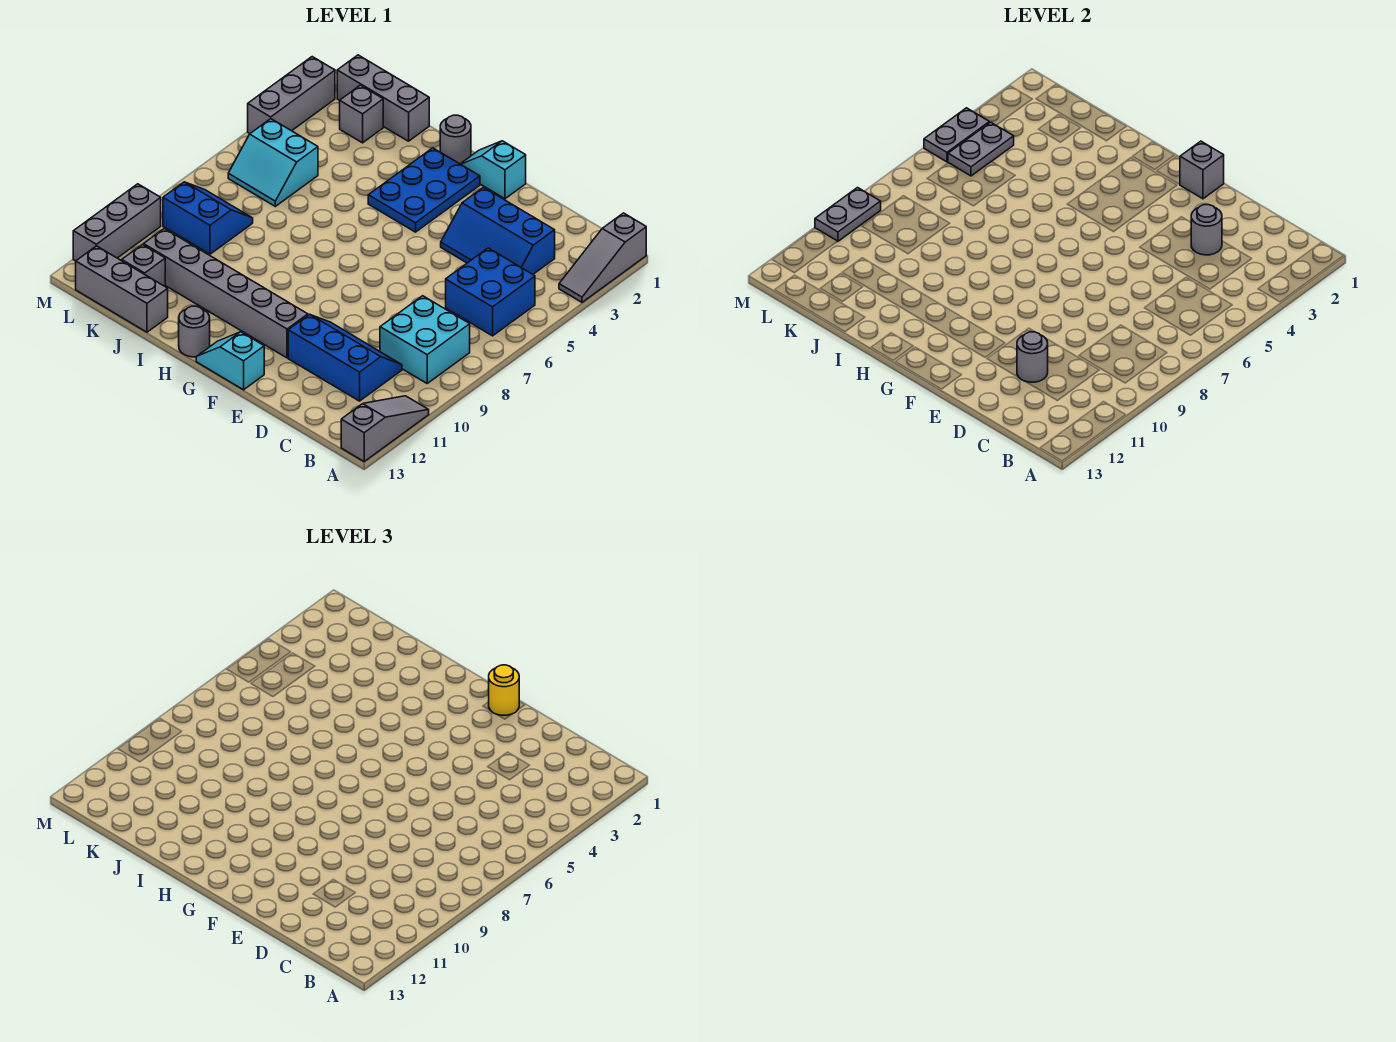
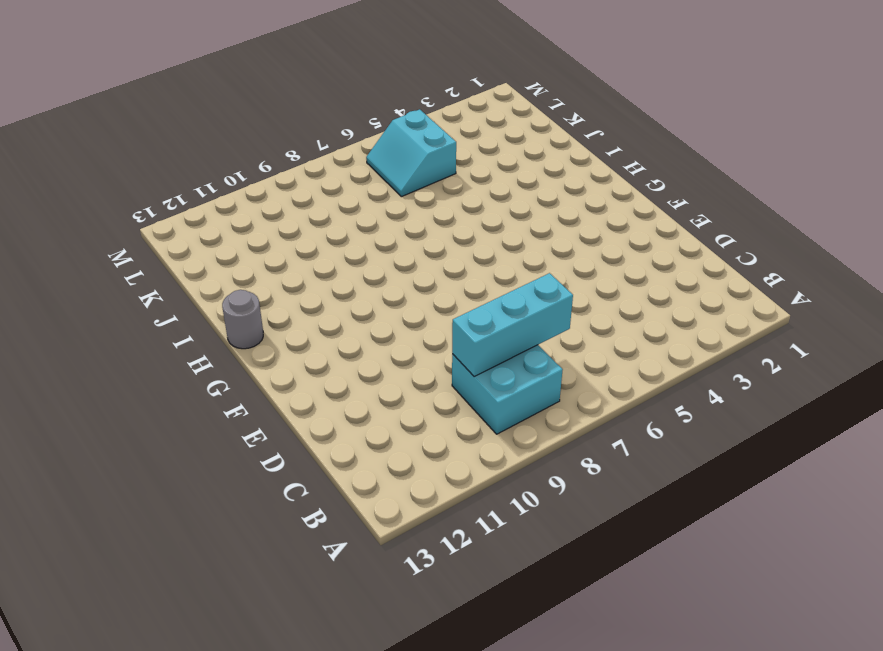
cyan 1x3 brick [452,273,573,376] -> none
none -> grey 1x3 slope [559,213,646,302]
none -> grey 1x3 slope [341,396,429,461]
none -> blue 2x2 brick [446,248,535,336]

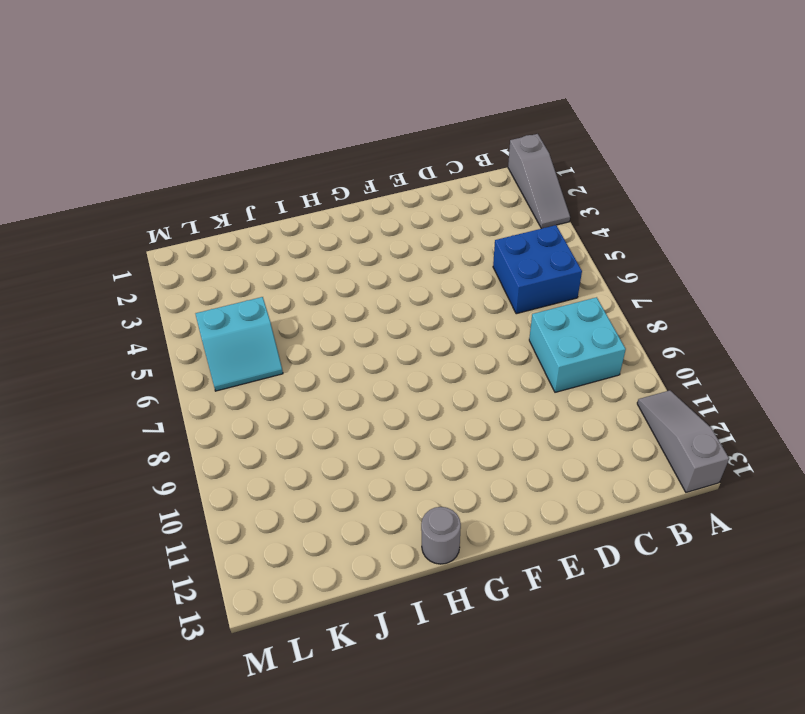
none -> blue 2x3 slope [441,187,555,274]
none -> blue 2x3 slope [288,314,402,401]
none -> cyan 1x2 slope [461,141,526,199]

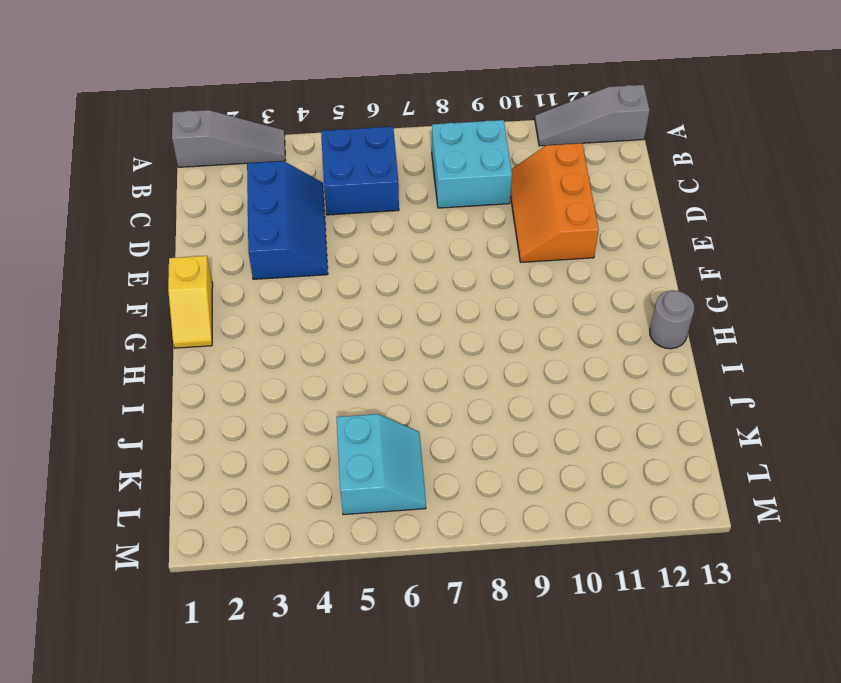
orange 2x3 slope [510,143,599,262] -> blue 2x3 slope [288,314,402,401]
yellow 1x2 slope [168,256,213,348] -> cyan 1x2 slope [461,141,526,199]
none -> grey 1x6 brick [143,229,308,358]
none -> cyan 1x2 slope [196,332,264,390]
none -> blue 2x3 plate [368,148,480,232]

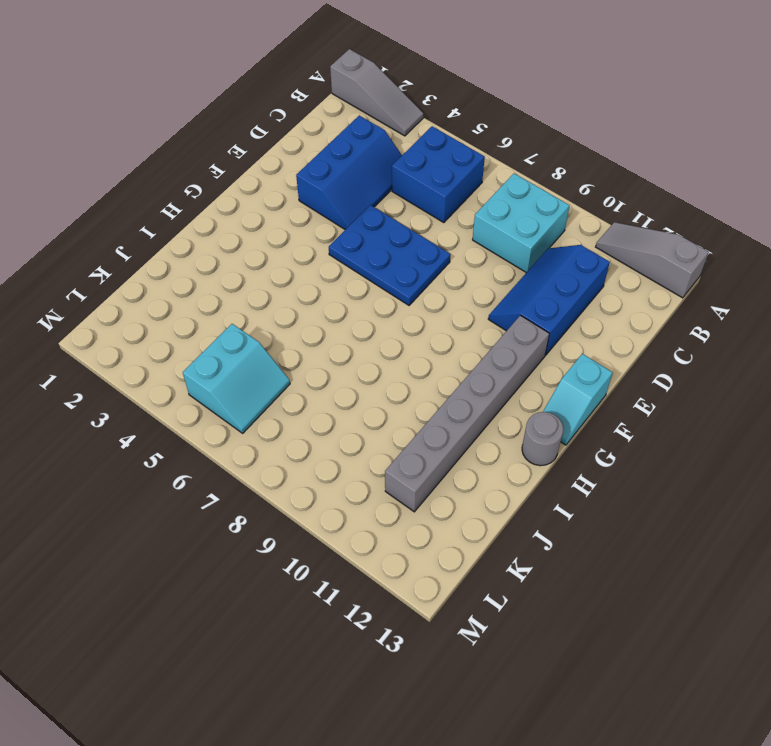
blue 2x3 plate [329,205,451,305] -> blue 2x3 plate moved to [368,148,480,232]
none -> cyan 1x2 slope [461,141,526,199]
none -> grey 1x1 round brick [440,115,471,164]
none -> grey 1x3 brick [337,55,429,141]

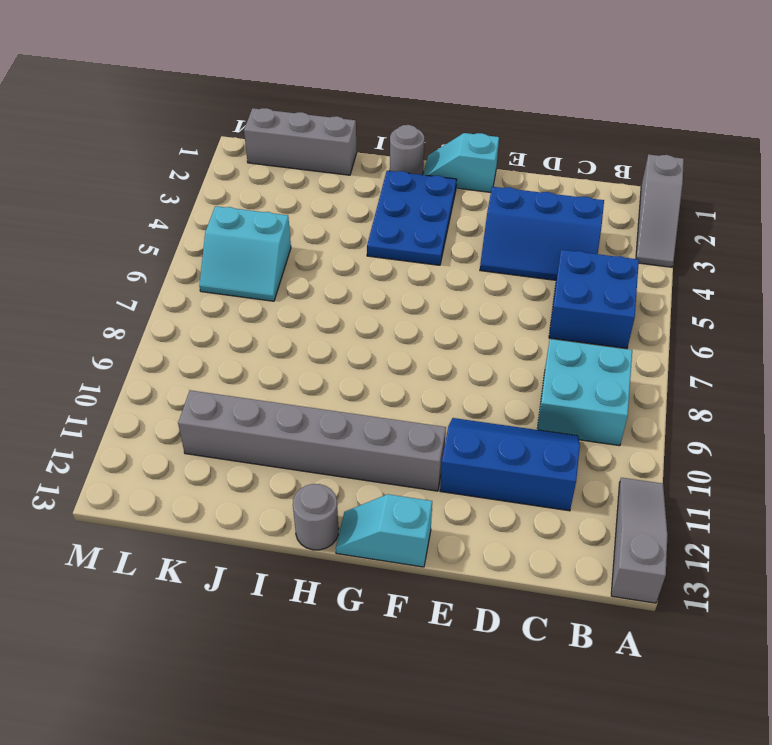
none -> grey 1x3 brick [76,246,168,332]
none -> grey 1x1 brick [340,85,383,143]
none -> blue 2x2 slope [163,182,253,254]

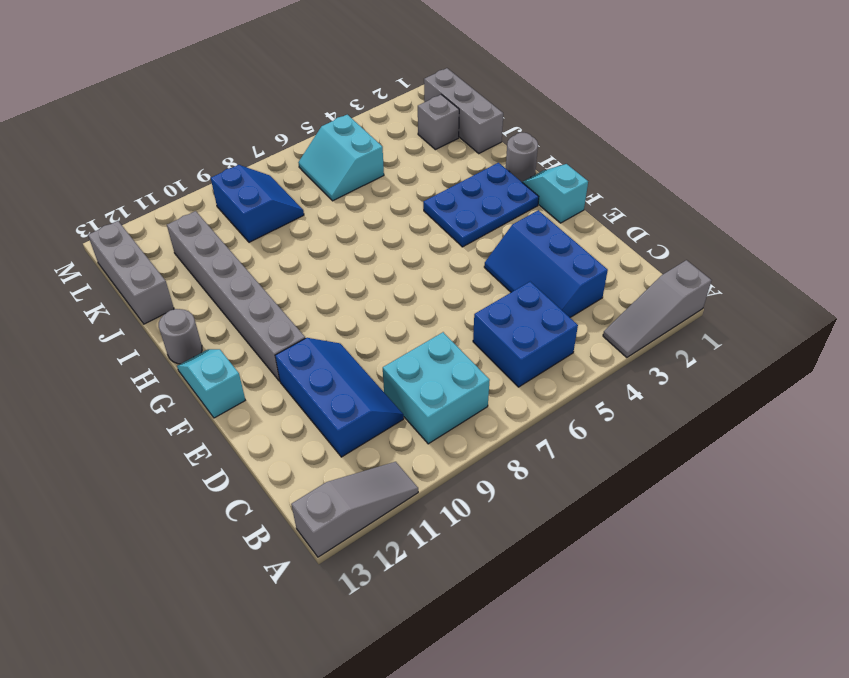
none -> grey 1x1 brick [122,245,165,286]
none -> grey 1x3 brick [248,57,335,133]
none -> grey 1x3 brick [73,184,161,261]

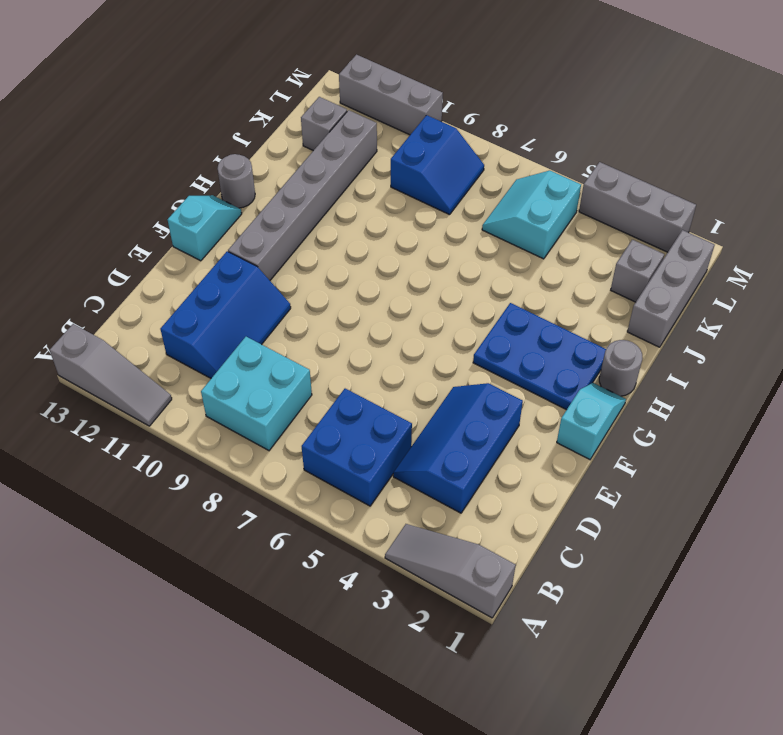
none -> grey 1x3 brick [76,246,168,332]
none -> grey 1x1 round brick [1191,205,1222,255]
none -> grey 1x1 round brick [1017,332,1048,382]

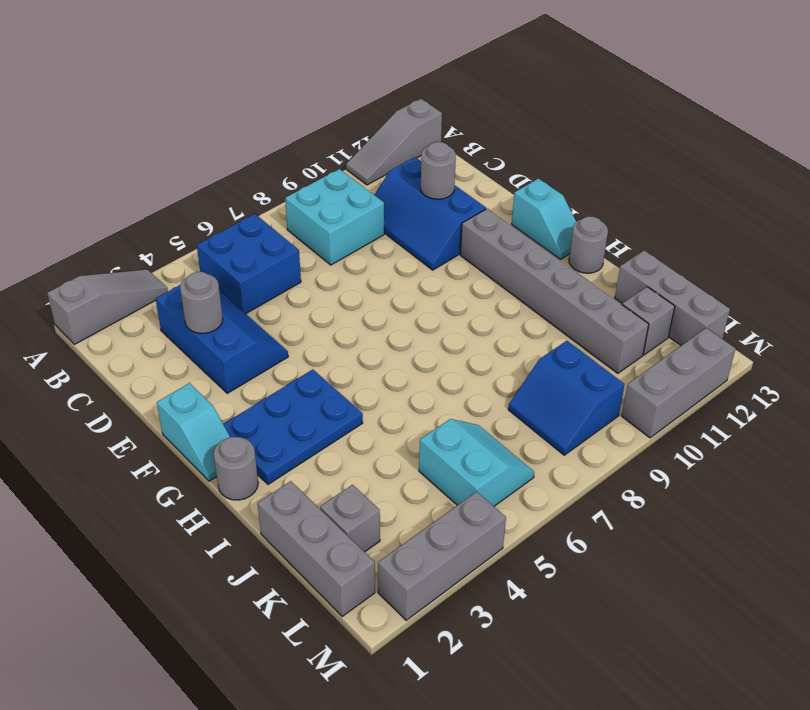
none -> grey 1x1 brick [1180,141,1224,199]
none -> grey 1x2 plate [948,122,1014,176]
none -> grey 1x2 plate [924,108,989,162]

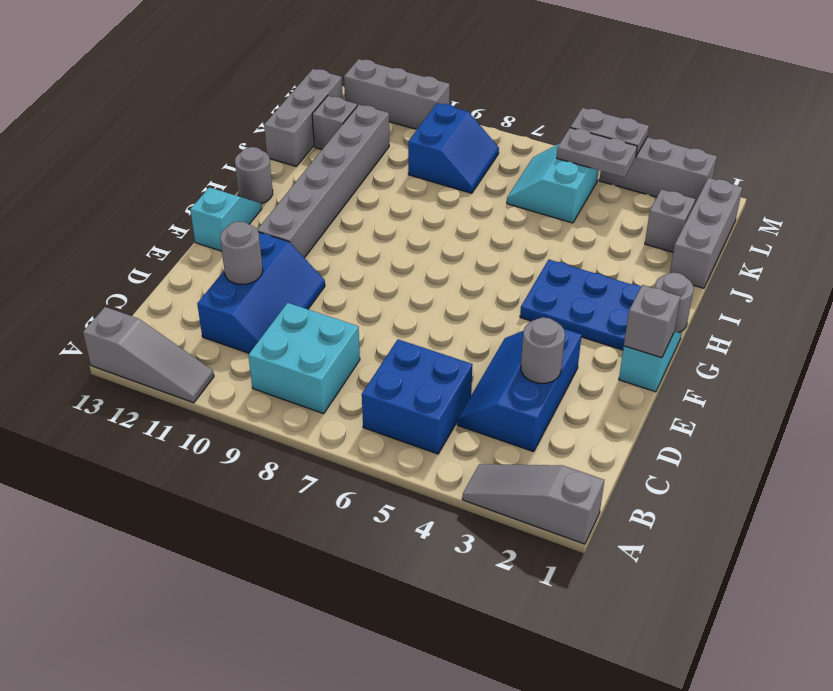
none -> grey 1x2 plate [815,188,881,241]
none -> yellow 1x1 round brick [489,665,519,715]

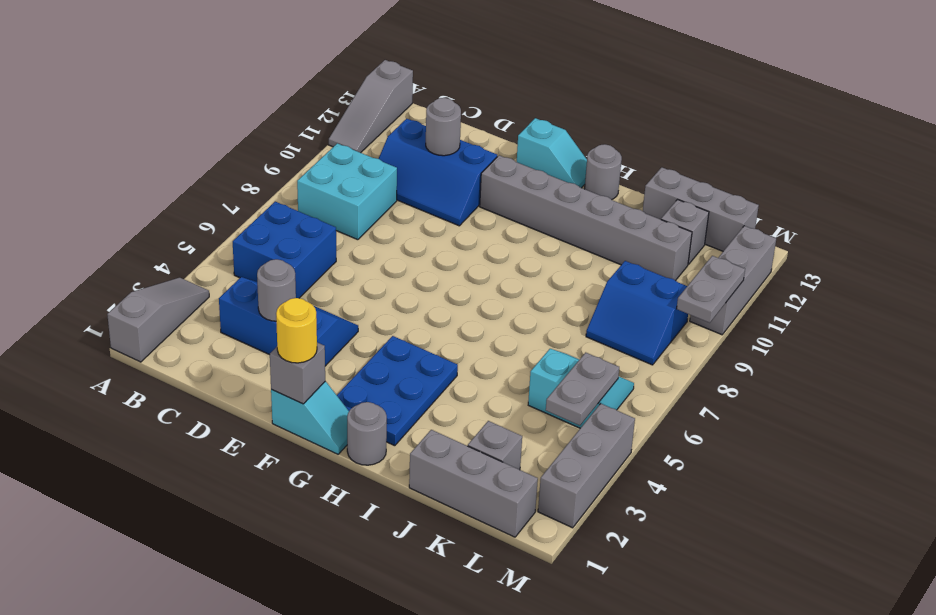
none -> grey 1x2 plate [924,108,989,162]

